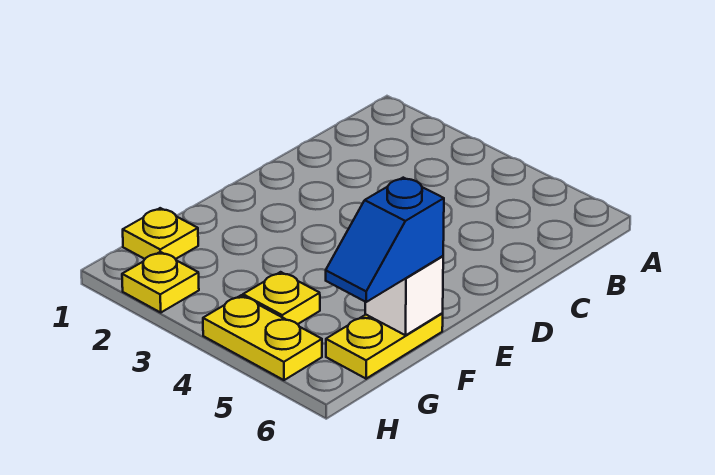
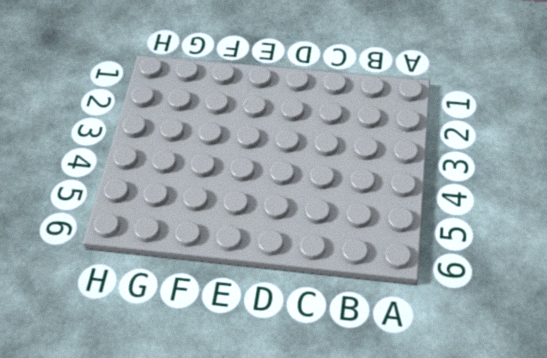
none -> yellow 1x2 plate [326,313,443,379]
none -> yellow 1x1 plate [123,208,198,259]

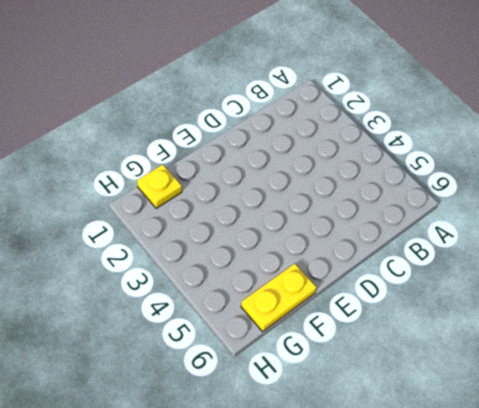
none -> yellow 1x1 plate [243,272,320,324]
none -> yellow 1x1 plate [122,252,199,312]

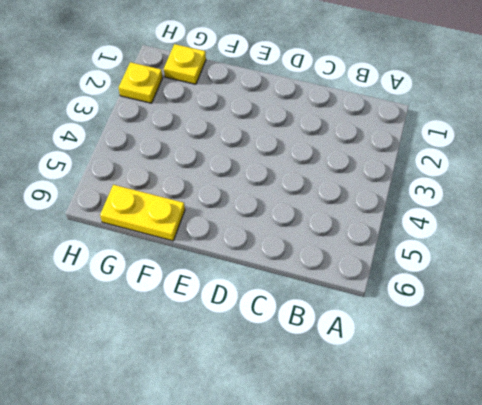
none -> yellow 1x1 plate [243,272,320,324]
none -> yellow 1x2 plate [203,295,322,380]

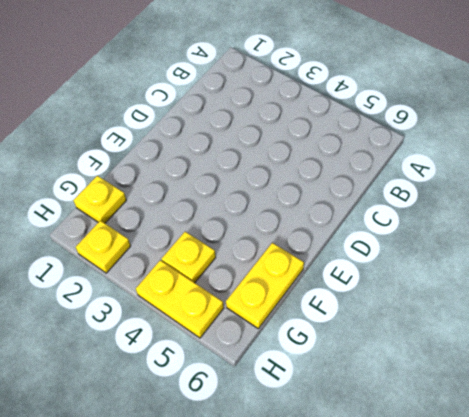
none -> white 1x1 brick [365,256,443,335]
none -> blue 1x2 slope [326,178,444,302]

